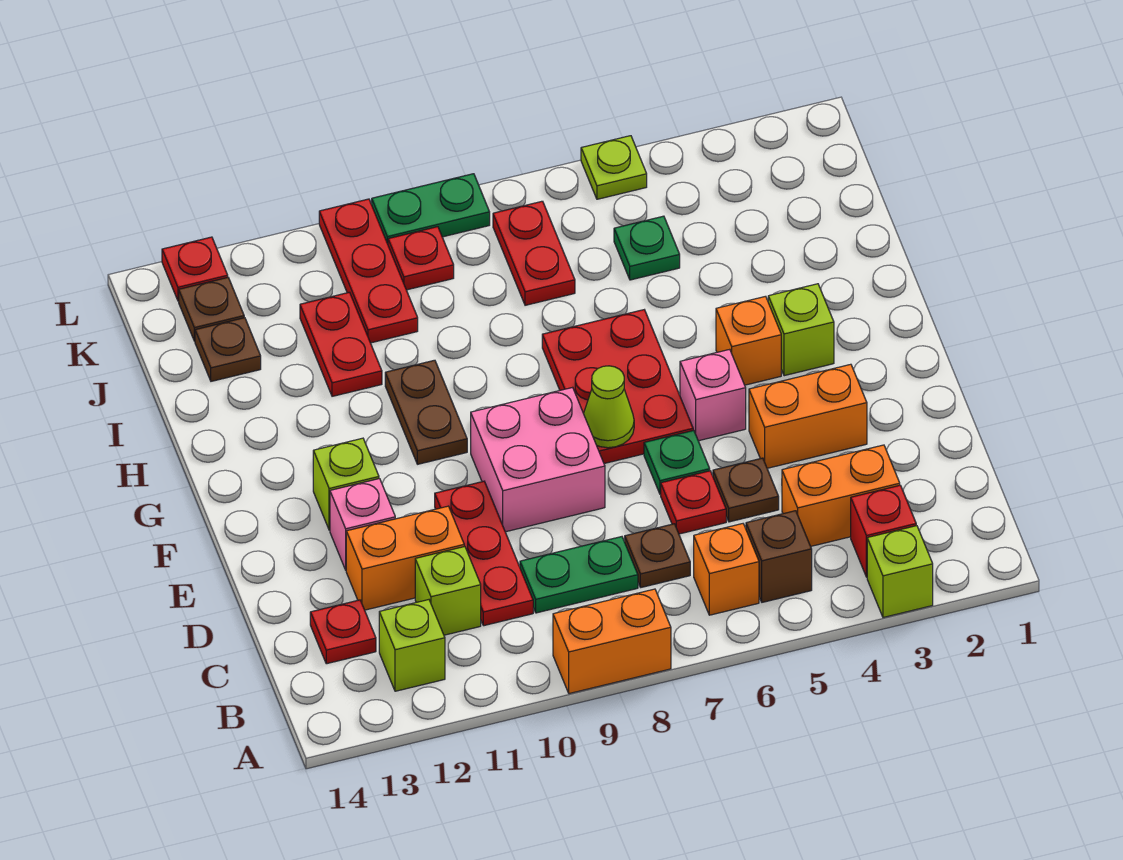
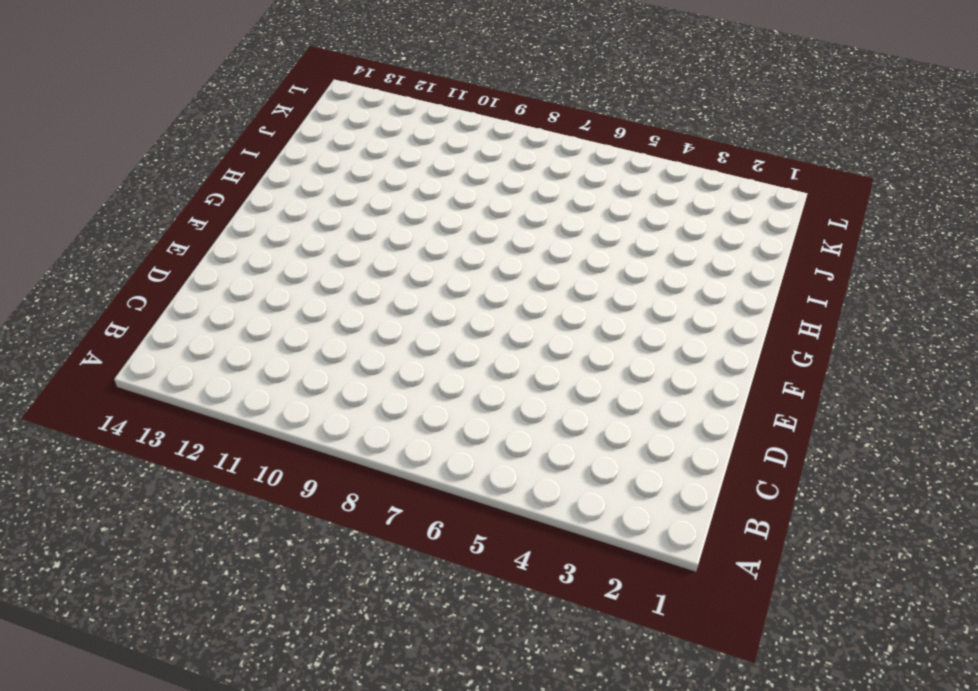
none -> lime 1x1 brick [867,526,933,617]
none -> orange 1x2 brick [553,589,671,694]
none -> red 1x1 brick [851,485,916,577]
none -> brown 1x1 brick [746,511,812,602]

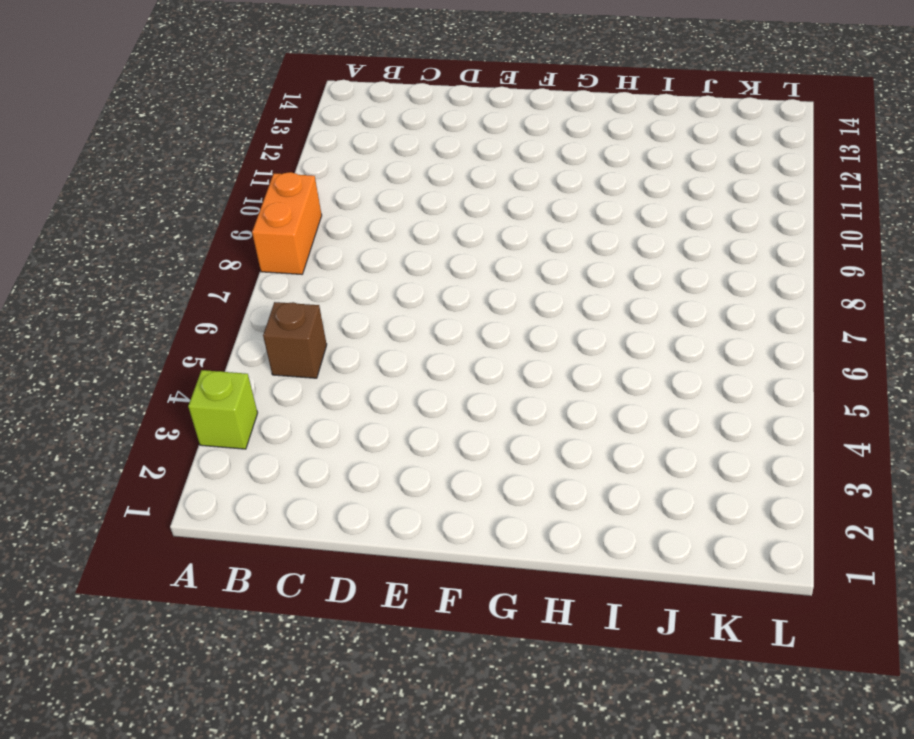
none -> red 1x1 brick [851,485,916,577]
none -> orange 1x1 brick [694,524,759,615]
none -> lime 1x1 brick [379,600,445,691]
none -> orange 1x2 brick [782,445,900,546]

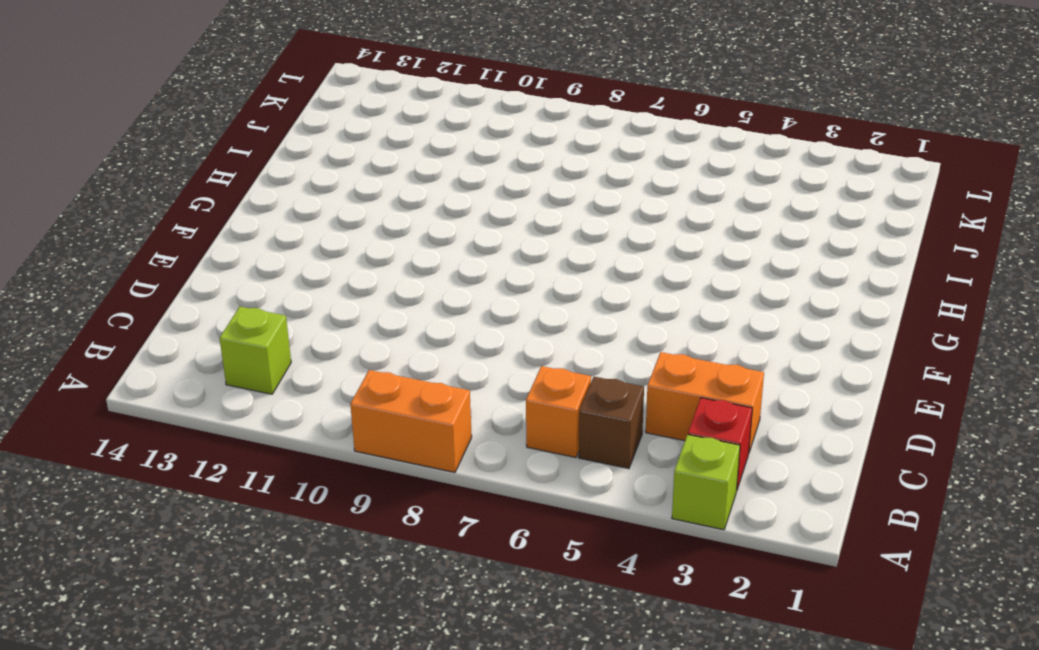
none -> brown 1x1 plate [625,524,690,587]
none -> green 1x2 plate [520,537,638,613]
none -> red 1x3 plate [435,481,533,626]
none -> lime 1x1 brick [415,546,481,635]

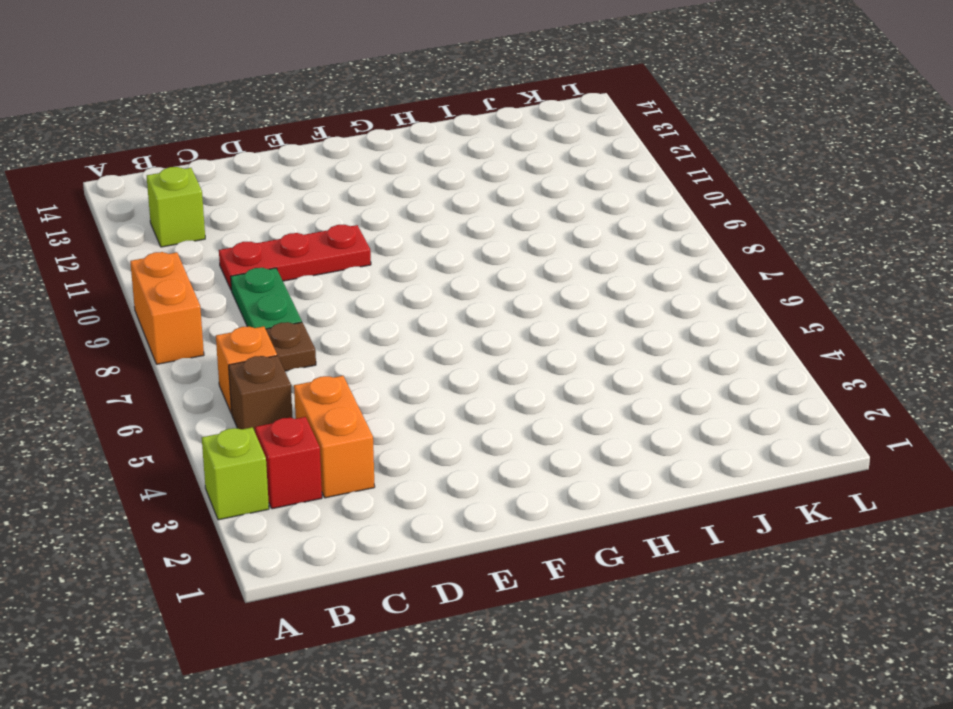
none -> lime 1x1 brick [415,546,481,635]
none -> red 1x1 plate [310,600,376,664]
none -> brown 1x1 plate [713,458,779,522]
none -> red 1x1 plate [661,471,726,534]

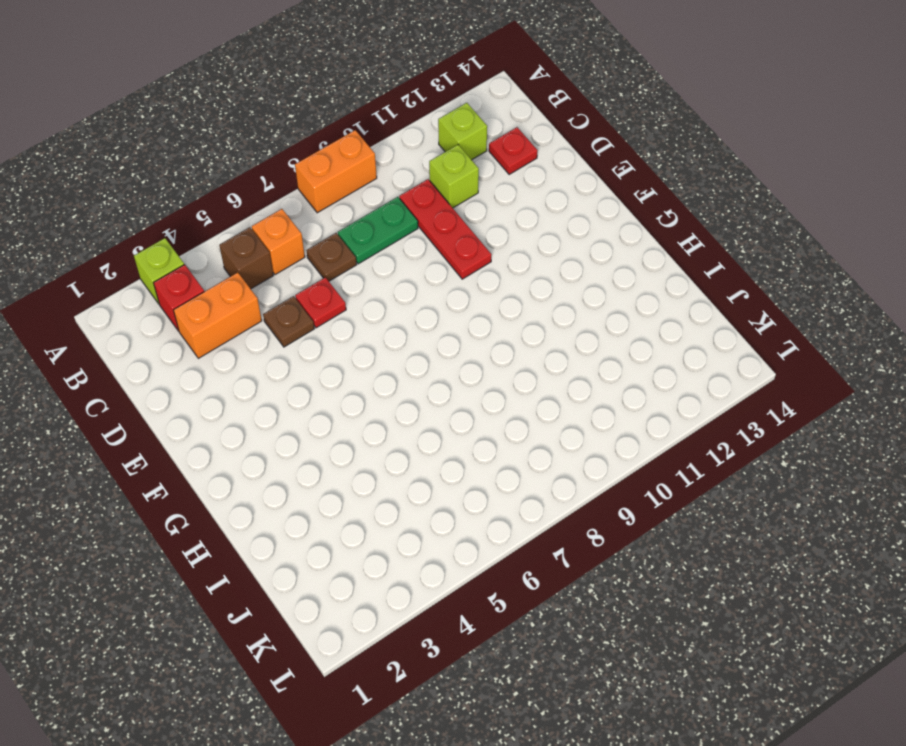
none -> orange 1x2 brick [346,506,464,610]
none -> orange 1x2 brick [749,364,867,468]
none -> green 1x1 plate [644,430,710,494]
none -> pink 2x2 brick [471,387,605,532]

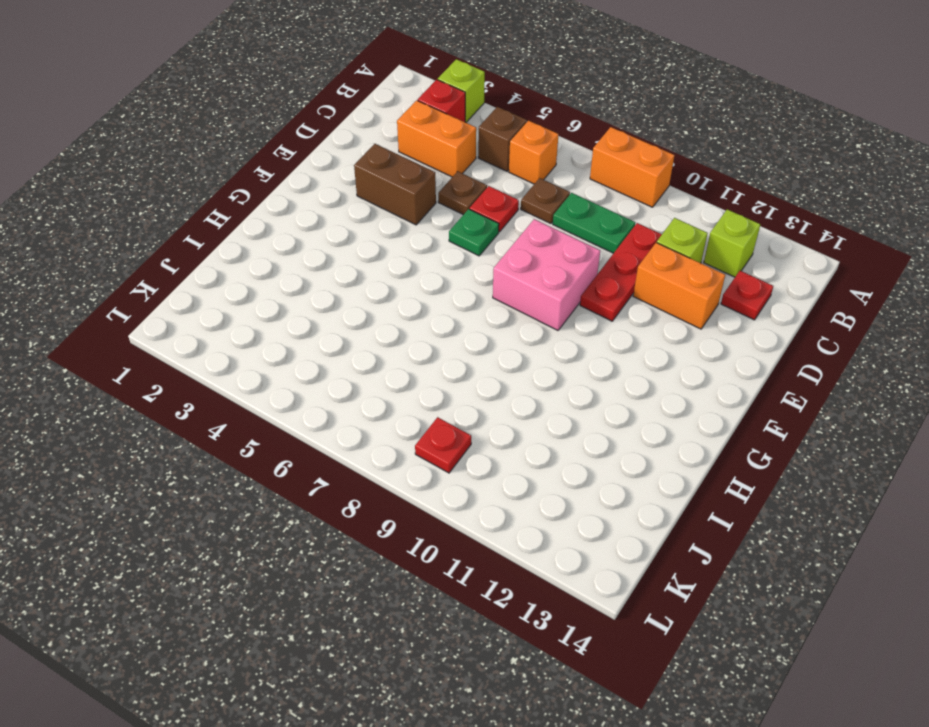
brown 1x2 brick [354,144,436,225] -> orange 1x2 brick [749,364,867,468]
none -> pink 1x1 brick [330,479,395,570]
none -> pink 1x1 brick [680,349,746,441]
none -> red 2x3 plate [542,310,693,464]
none -> lime 1x1 brick [313,438,379,530]

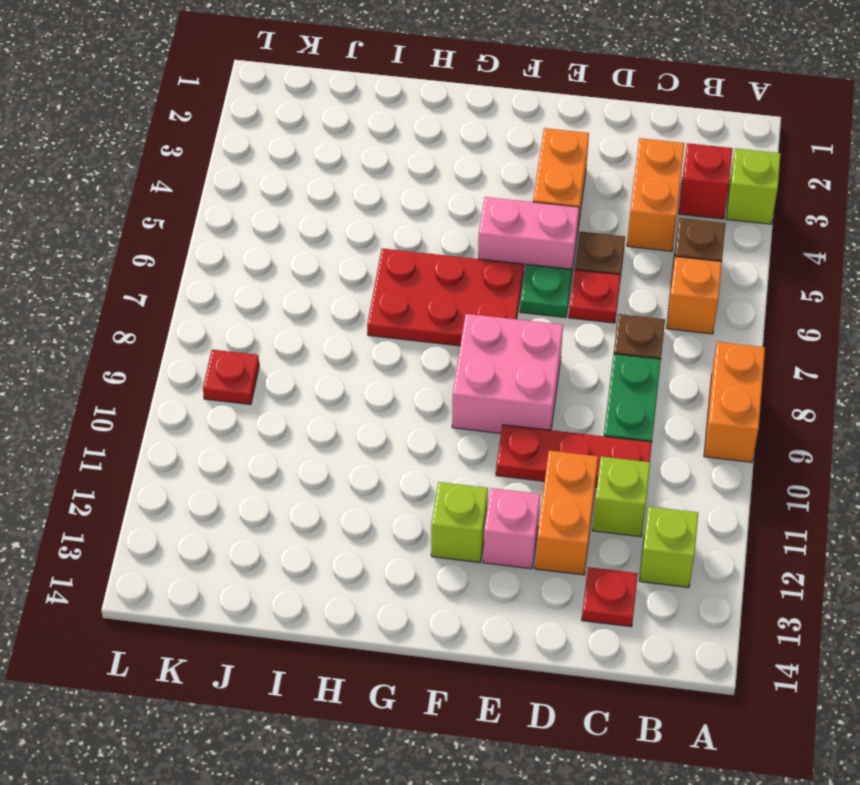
pink 1x2 brick [478,197,579,279] -> pink 1x1 brick [680,349,746,441]
none -> lime 1x1 brick [768,284,834,376]
none -> orange 1x1 brick [716,296,781,385]
none -> brown 1x2 plate [385,360,467,464]
none -> red 1x2 plate [300,292,382,396]

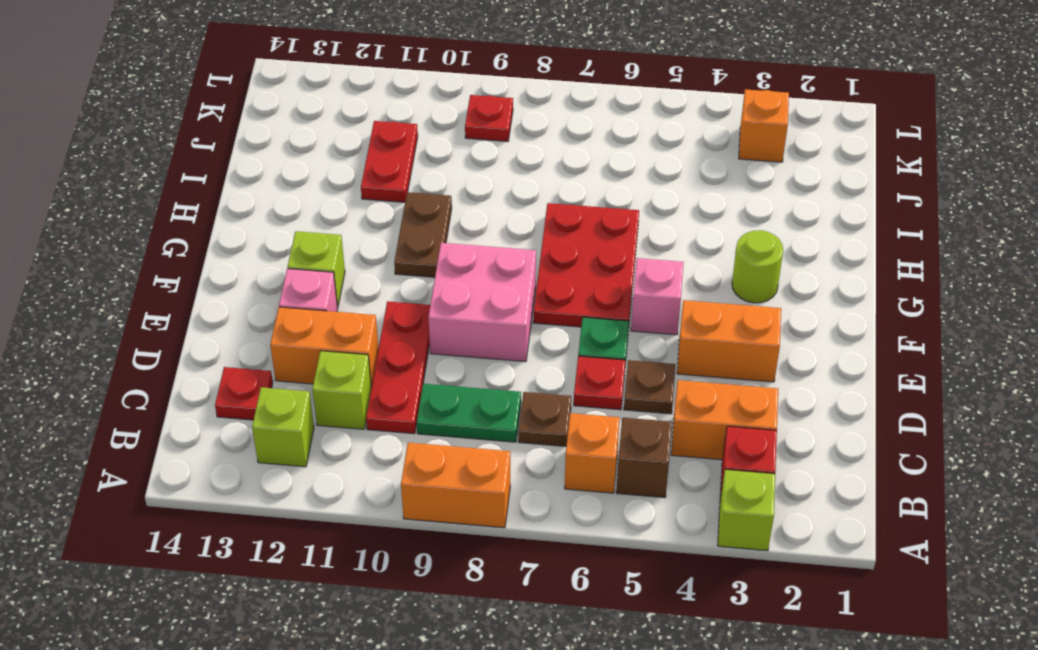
lime 1x1 round brick [732,230,783,303] -> lime 1x1 brick [768,284,834,376]
orange 1x1 brick [739,89,789,162] -> orange 1x1 brick moved to [716,296,781,385]
none -> green 1x1 plate [614,216,680,280]
none -> red 1x2 plate [493,201,575,305]
none -> red 1x3 plate [319,199,418,343]
none -> brown 1x1 plate [195,318,261,381]

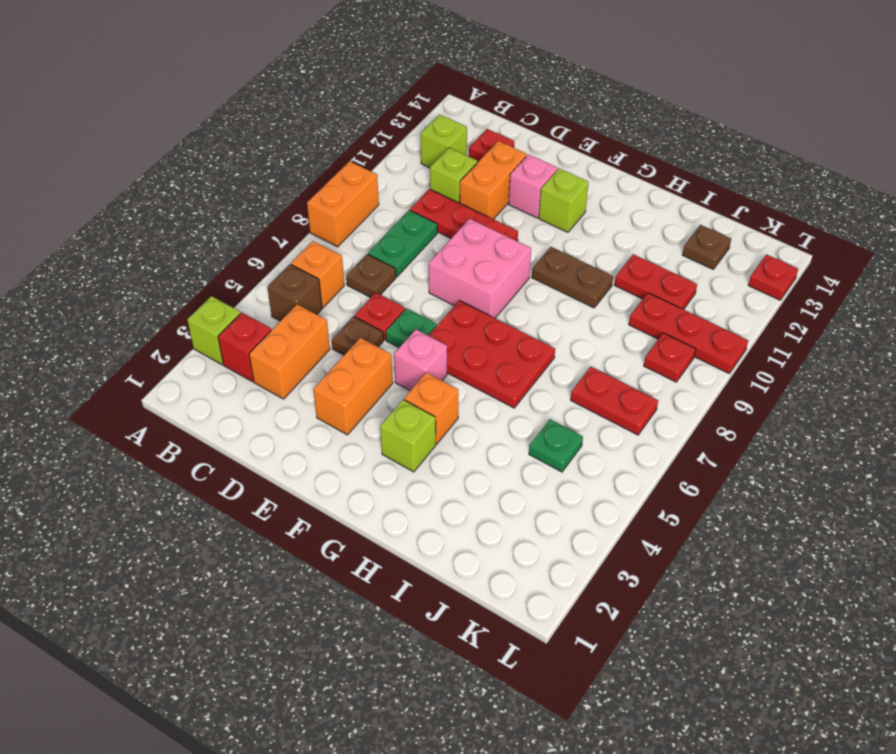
none -> brown 1x1 plate [179,278,244,341]
none -> lime 1x1 plate [581,136,647,199]
none -> green 1x2 plate [372,174,490,244]
none -> lime 1x1 cone [584,366,634,448]

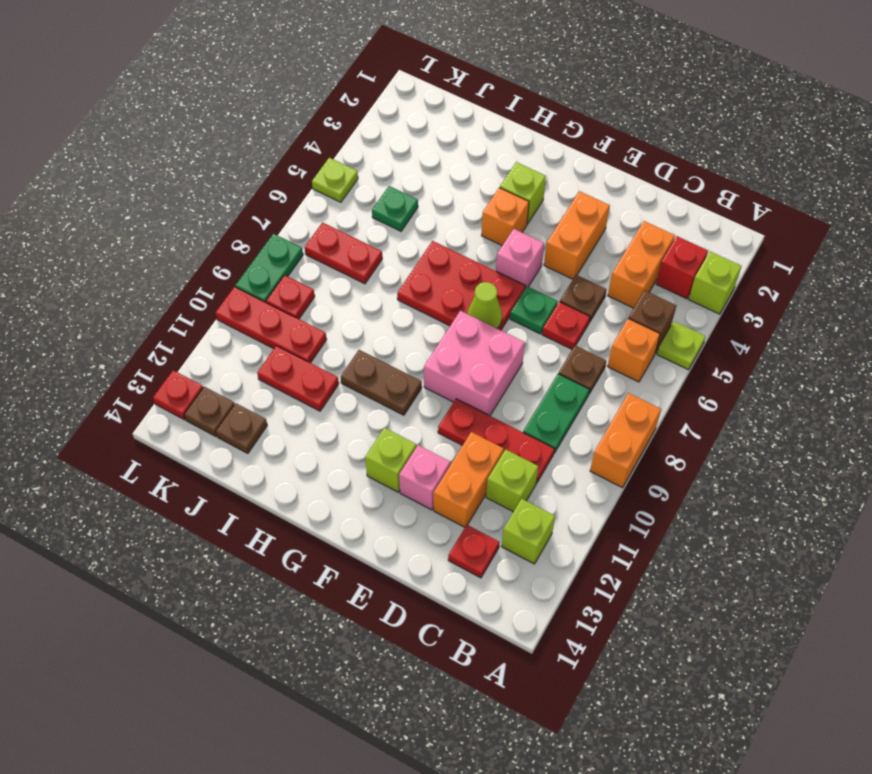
lime 1x1 plate [657,321,706,370] -> none

